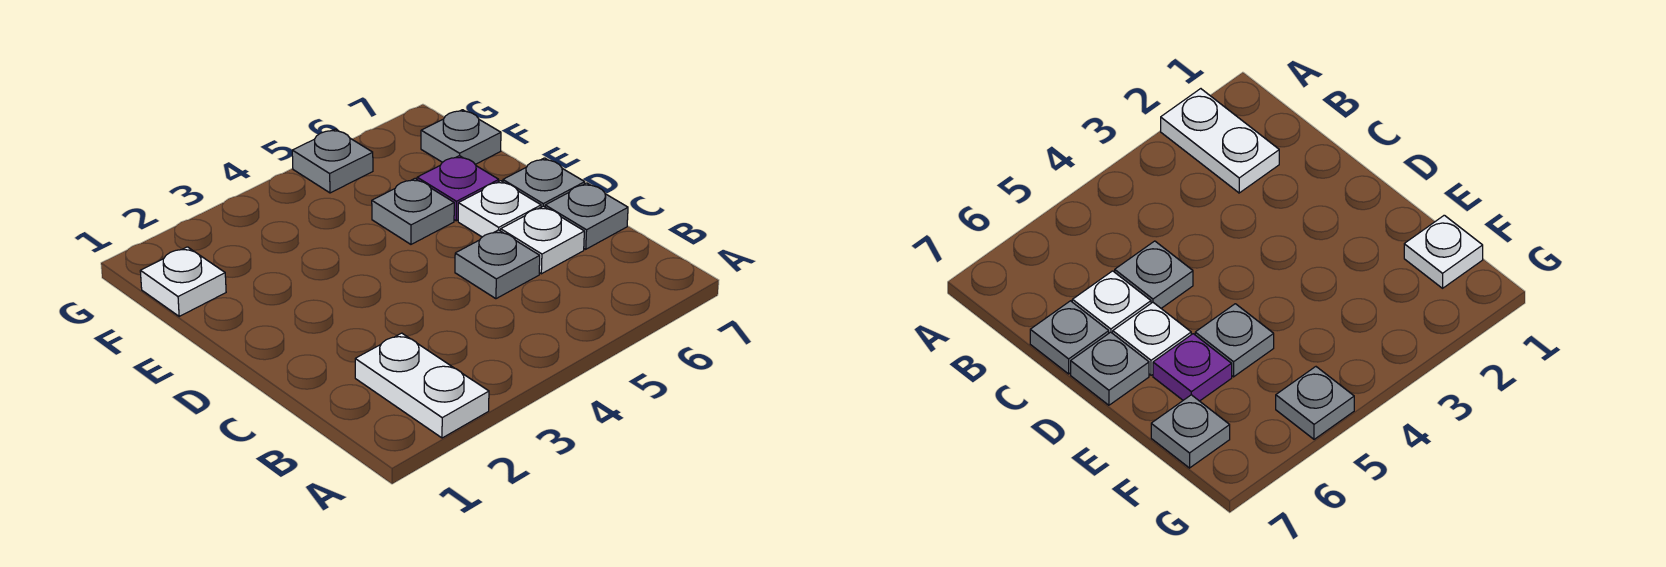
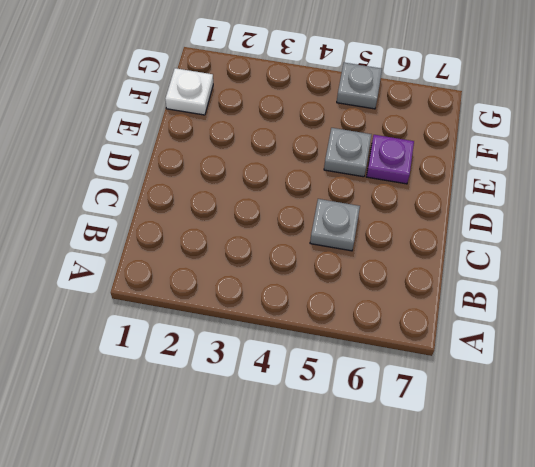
none -> white 1x2 plate [355,333,489,438]
none -> white 1x1 plate [501,206,584,274]

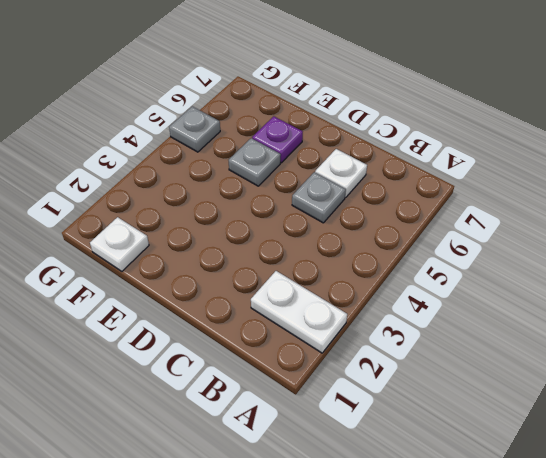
none -> grey 1x1 plate [545,183,628,249]
none -> white 1x1 plate [458,181,541,237]

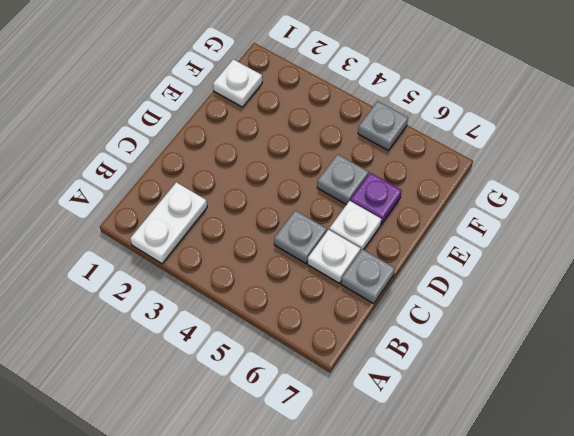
none -> grey 1x1 plate [503,158,585,207]
none -> grey 1x1 plate [421,110,501,164]

